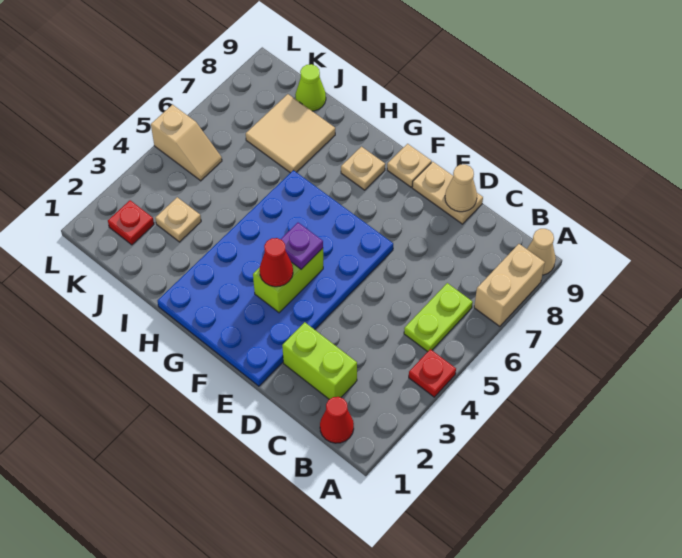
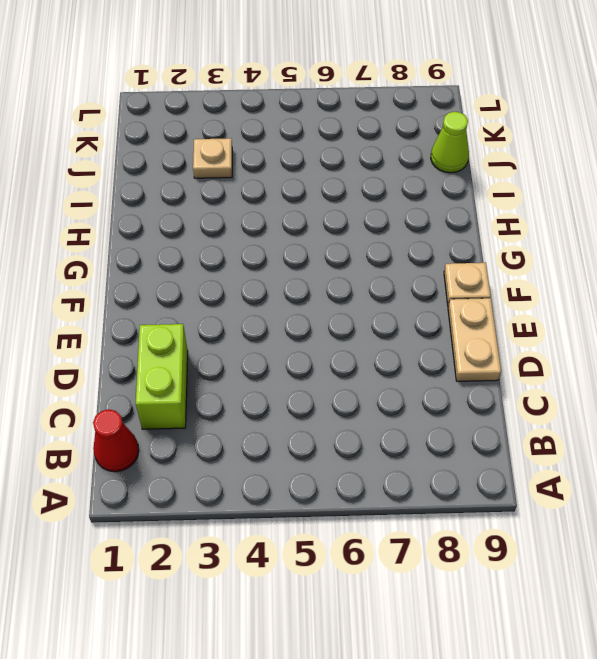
none -> red 1x1 plate [409,349,456,397]
none -> tan 1x2 brick [474,244,545,326]
none -> tan 1x1 cone [527,229,556,275]

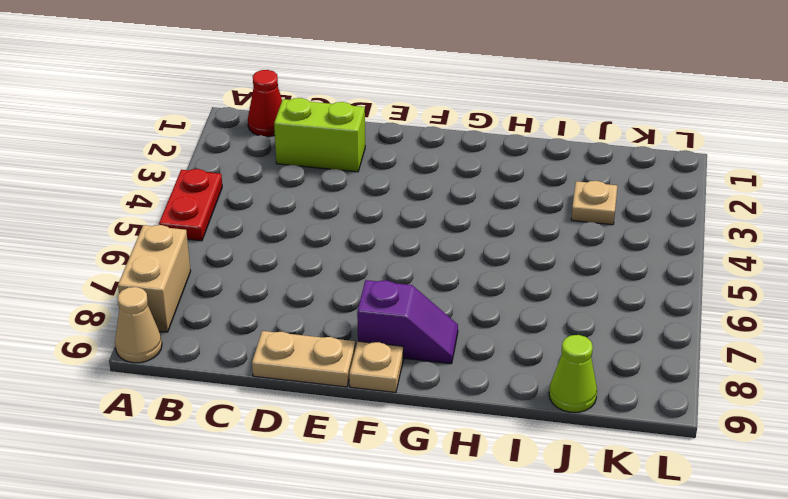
red 1x2 plate [159,169,222,241] -> red 1x1 plate [409,349,456,397]
purple 1x2 slope [357,280,458,364] -> tan 1x1 plate [341,147,385,190]
none -> lime 1x2 plate [404,283,473,352]
none -> blue 4x6 plate [157,170,393,386]
none -> tan 2x2 tile [246,94,335,173]

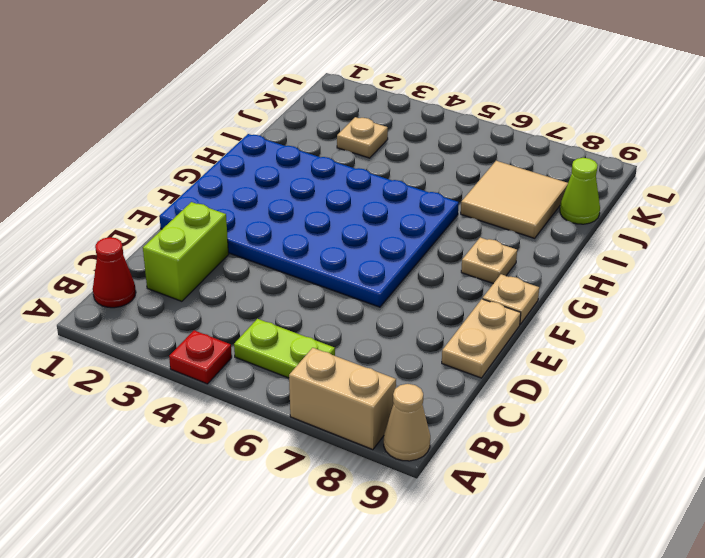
none -> red 1x1 plate [108,200,154,245]
none -> tan 1x2 slope [151,105,222,181]
none -> tan 1x1 cone [445,164,477,212]

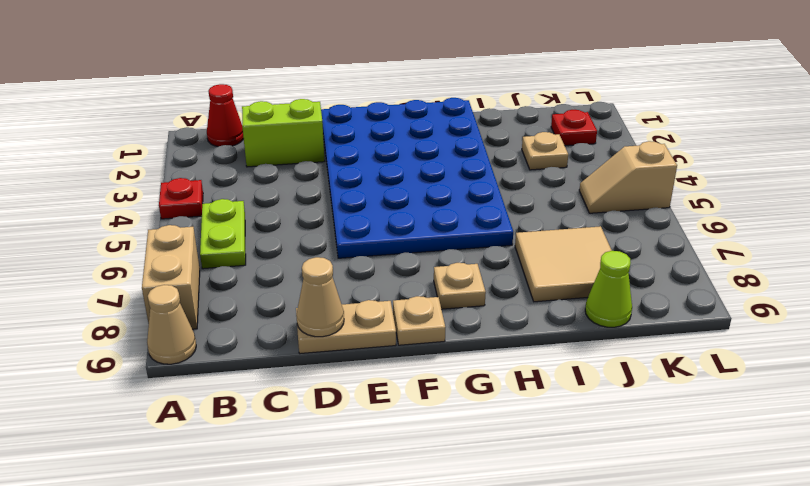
none -> lime 1x2 brick [253,248,323,313]
none -> red 1x1 cone [260,238,293,287]
none -> purple 1x1 plate [281,223,323,269]

